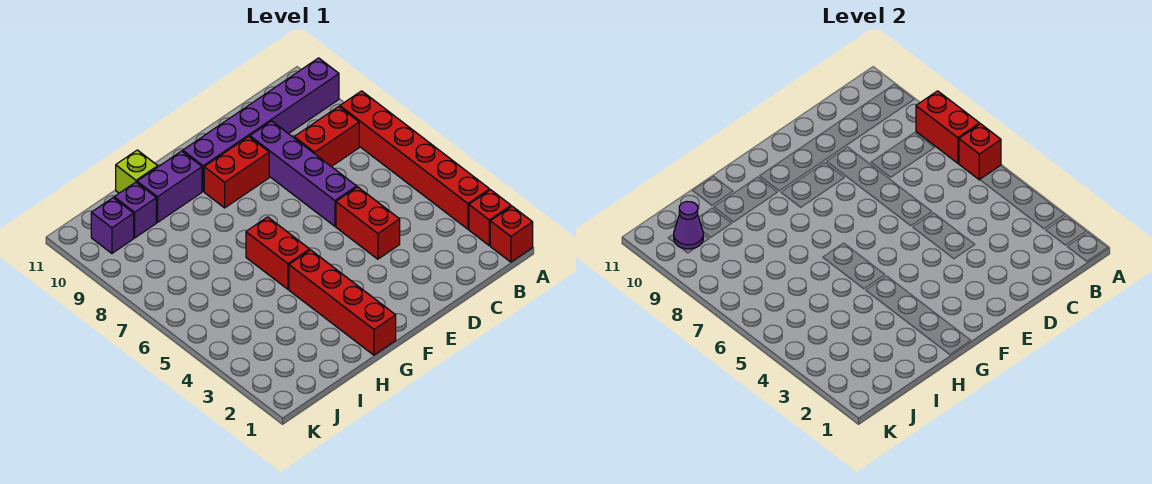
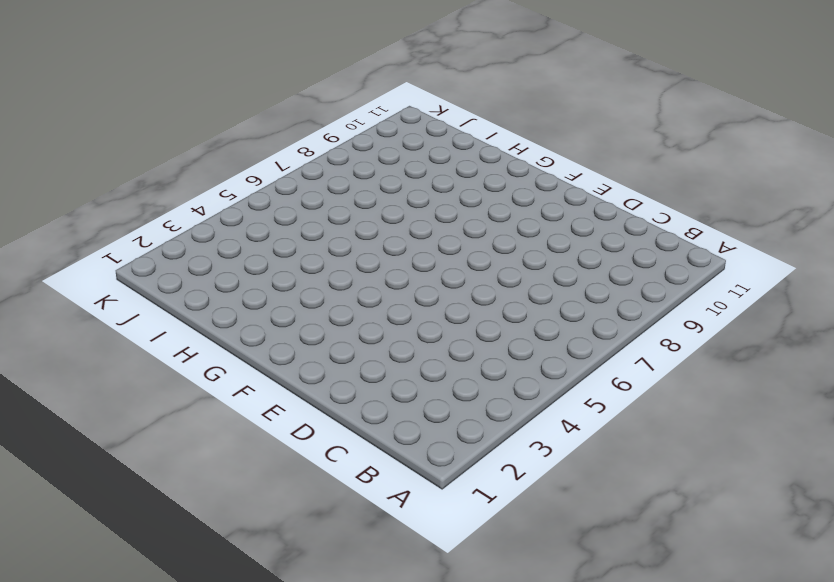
none -> red 1x1 brick [490,206,533,262]
none -> red 1x1 brick [469,190,511,246]
none -> red 1x6 brick [340,91,490,229]

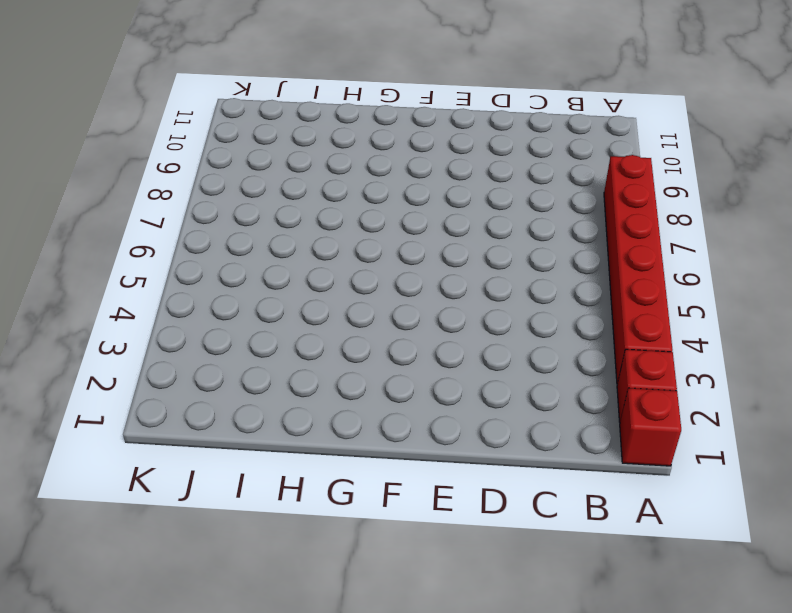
none -> purple 1x6 brick [183,58,339,191]
none -> red 1x2 brick [294,106,359,167]
none -> red 1x2 brick [336,187,400,259]

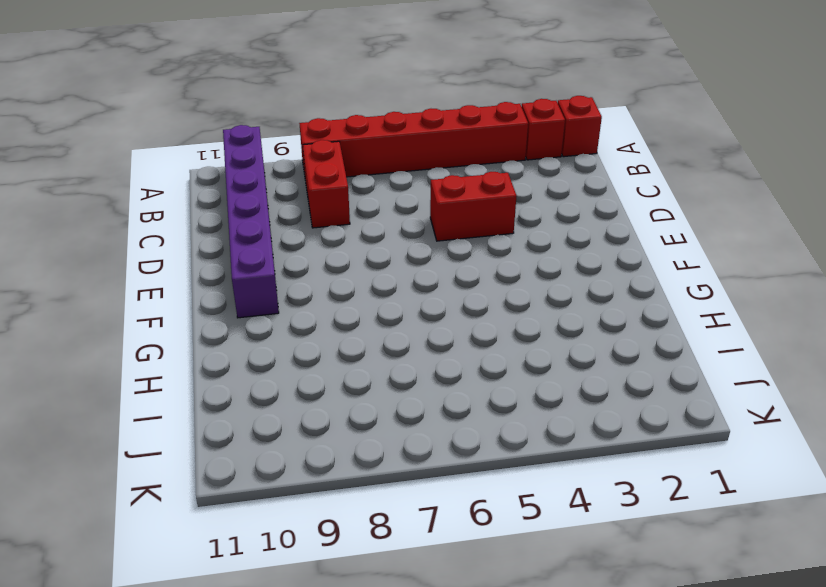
none -> purple 1x4 brick [250,121,357,226]
none -> red 1x2 brick [204,137,269,208]
none -> red 1x4 brick [289,250,396,355]

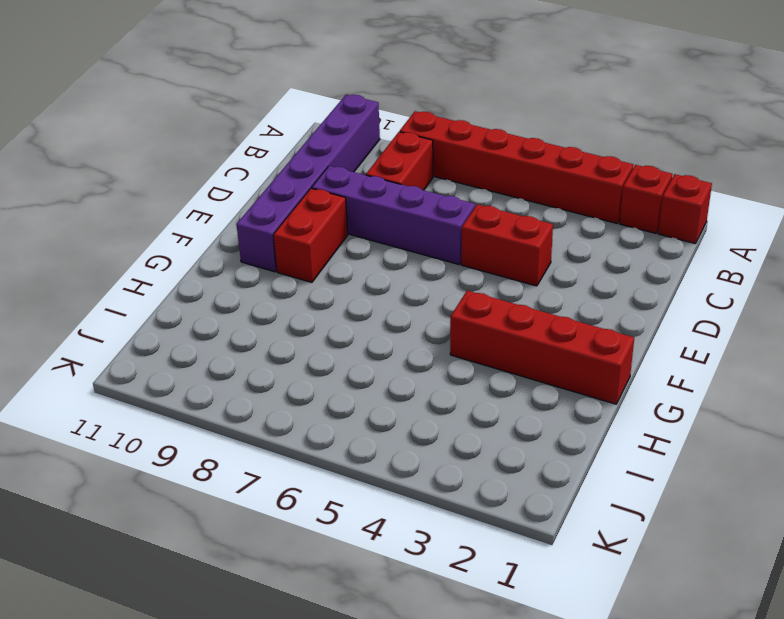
none -> red 1x2 brick [246,217,310,289]
none -> purple 1x2 brick [137,151,202,222]
none -> lime 1x1 brick [116,150,158,193]

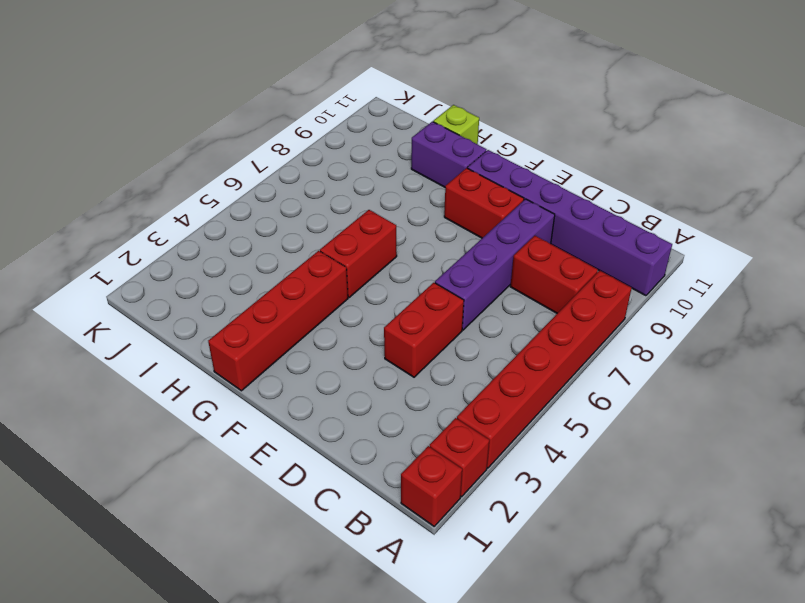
none -> purple 1x1 brick [114,182,156,238]
none -> purple 1x1 brick [91,198,134,253]
none -> red 1x1 brick [959,124,1001,180]

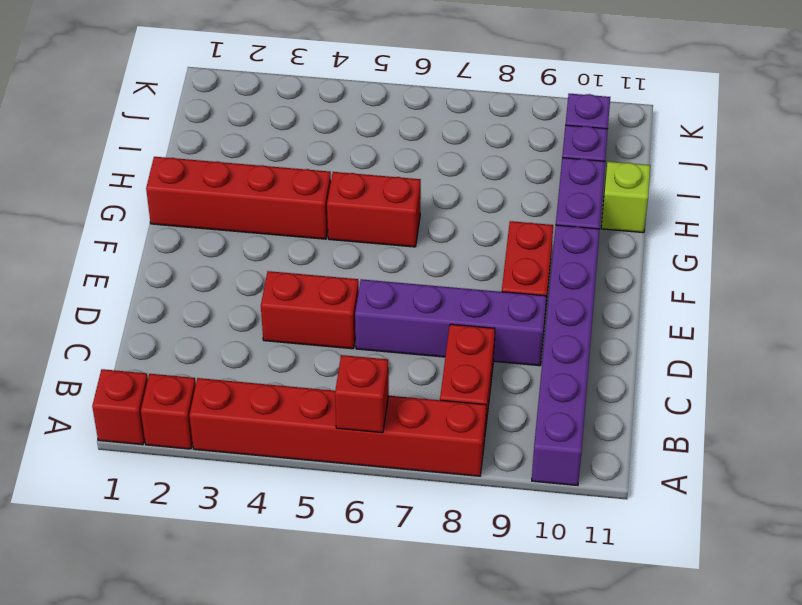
none -> red 1x2 brick [916,91,980,163]
none -> purple 1x1 cone [674,201,703,249]

